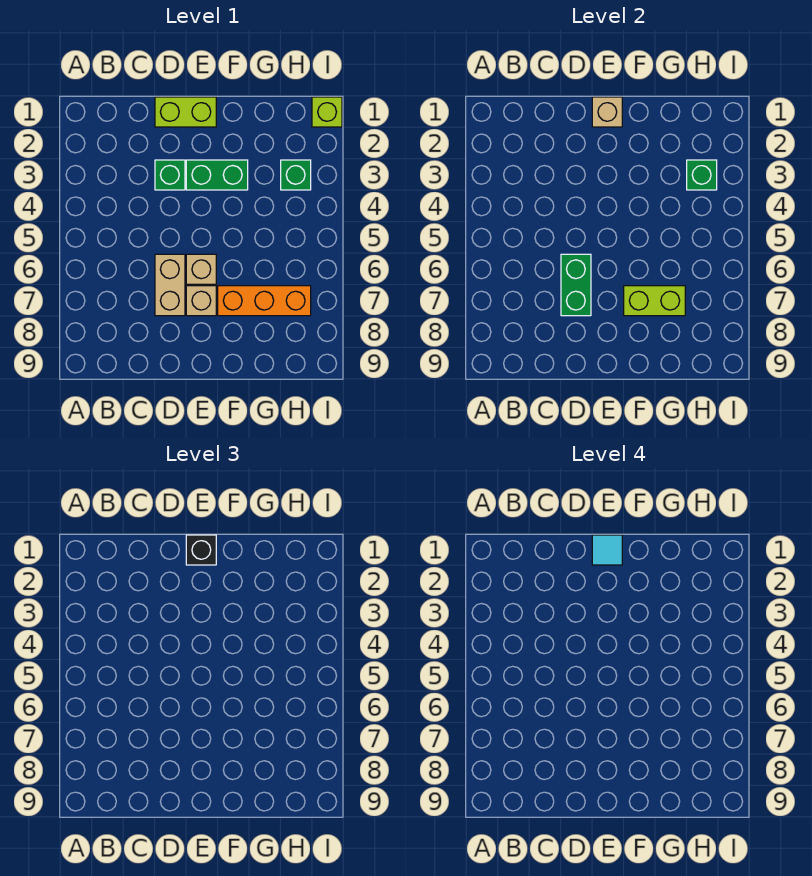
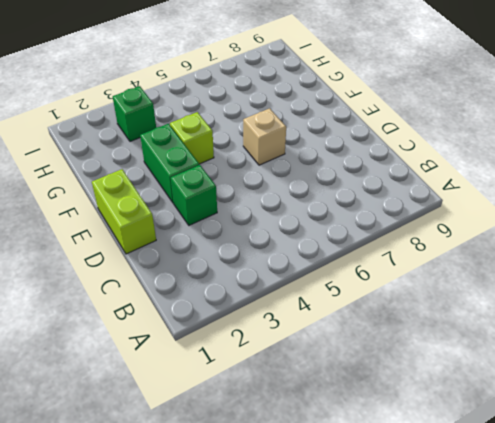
lime 1x1 brick [170,112,214,164] -> lime 1x1 brick moved to [312,97,342,127]
none -> tan 1x2 brick [155,254,185,316]
none -> tan 1x1 brick [186,286,216,316]
none -> orange 1x3 brick [218,286,311,316]

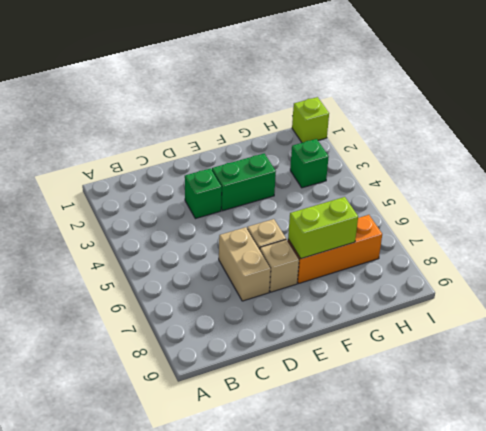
none -> lime 1x2 brick [155,97,216,127]
none -> green 1x2 brick [561,254,591,316]
none -> tan 1x1 brick [592,97,622,127]

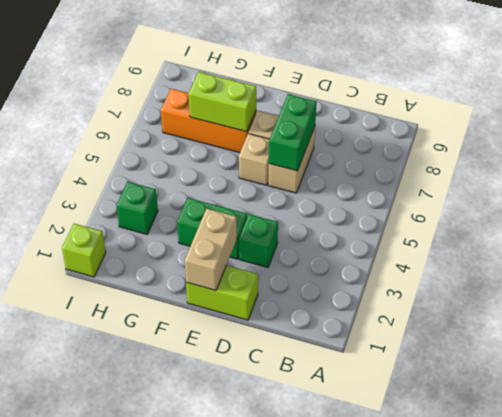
tan 1x2 brick [185,208,237,290] -> tan 1x1 brick [592,97,622,127]
none -> green 1x1 brick [687,160,717,190]
none -> black 1x1 brick [186,535,216,565]
none -> cyan 1x1 tile [592,535,622,565]

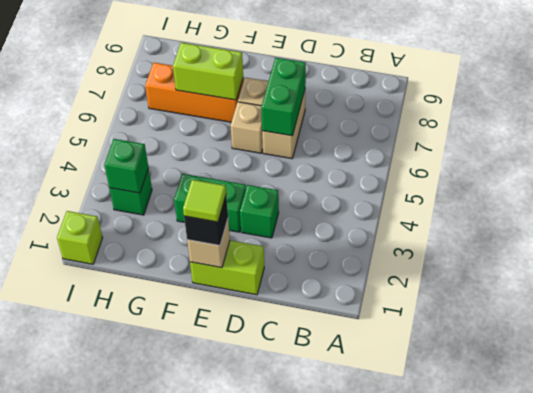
lime 1x1 tile [183,180,226,222] -> cyan 1x1 tile [592,535,622,565]

